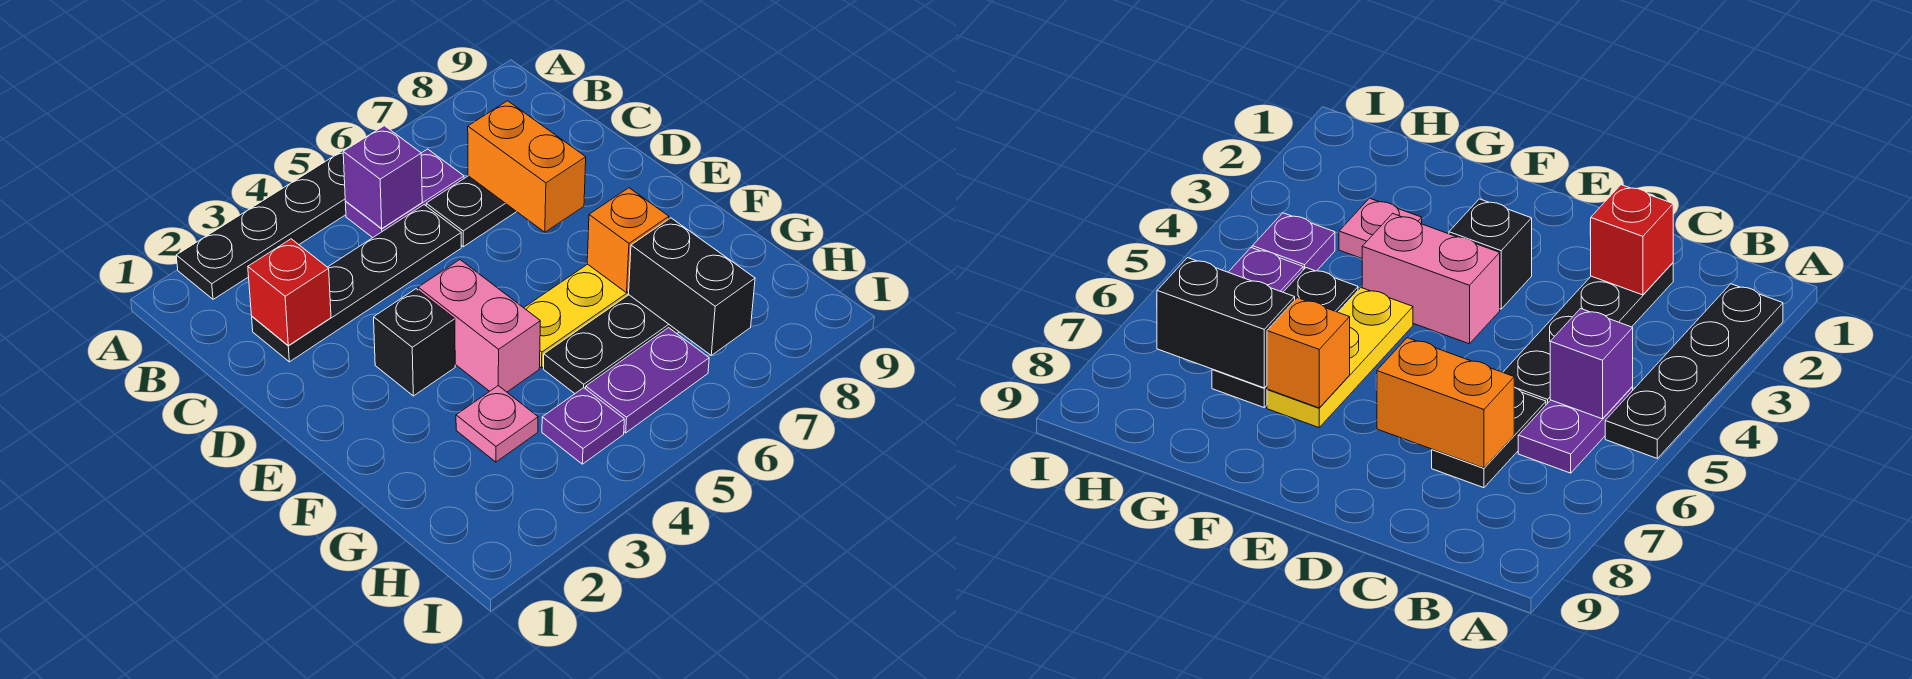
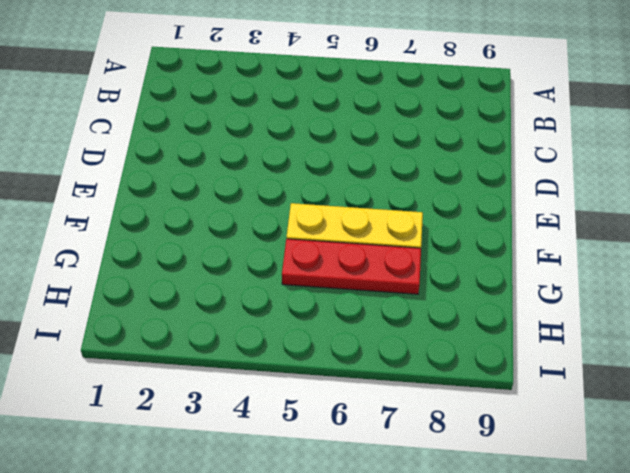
red 1x3 plate [282,239,421,294] -> black 1x3 plate [544,295,679,393]
none -> black 1x4 plate [176,147,349,299]
none -> purple 1x2 plate [345,149,464,238]
none -> black 1x4 plate [252,205,461,362]

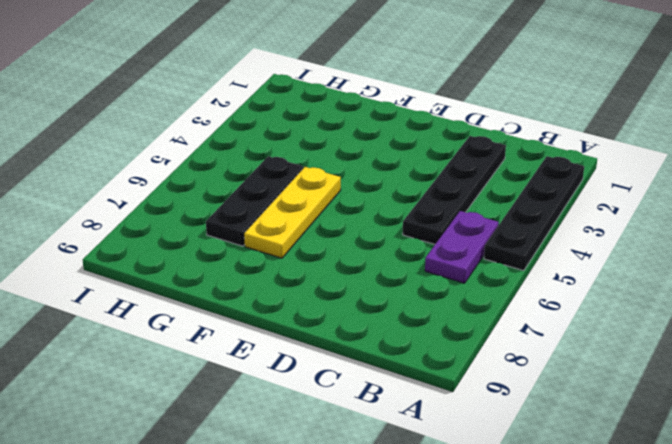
none -> black 1x2 plate [426,176,516,247]
none -> black 1x1 brick [374,289,455,396]
none -> pink 1x2 brick [418,260,540,392]

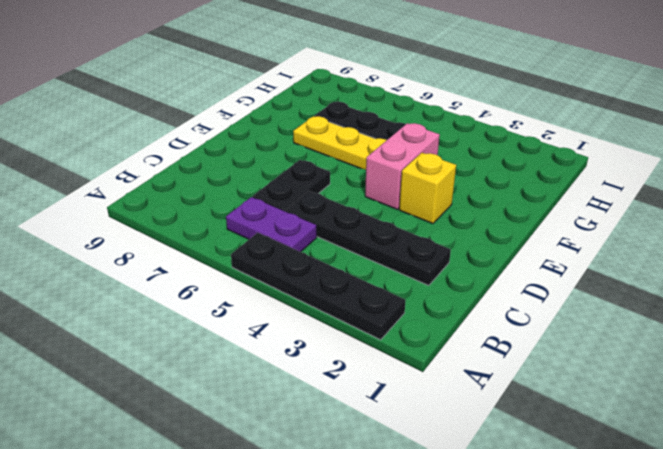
black 1x2 plate [253,160,330,211] -> black 1x2 plate turned to [426,176,516,247]
yellow 1x1 brick [399,153,456,224] -> black 1x1 brick [374,289,455,396]
none -> pink 1x1 plate [456,386,538,462]
none -> purple 1x1 plate [542,388,624,464]
none -> purple 1x2 plate [586,328,709,433]

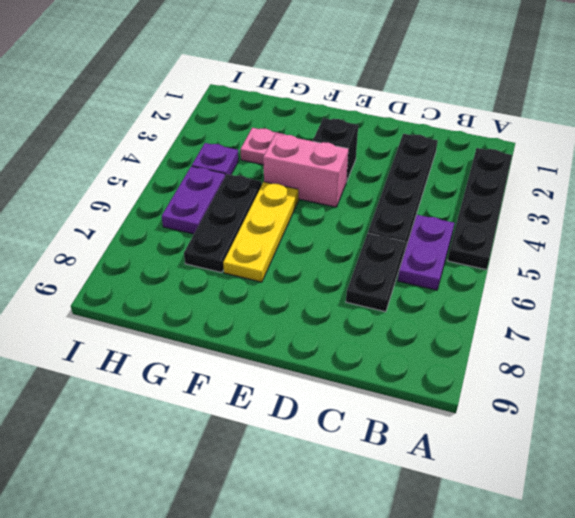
none -> purple 1x1 brick [343,126,422,229]
none -> red 1x1 brick [248,239,331,346]
none -> orange 1x2 brick [468,101,586,232]

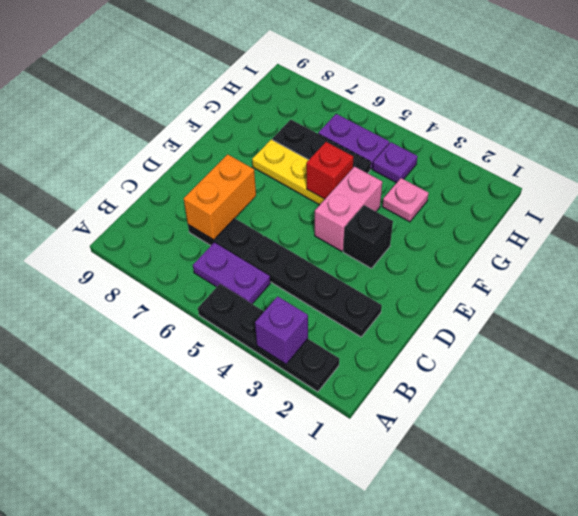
purple 1x1 brick [255,296,308,364] -> purple 1x1 brick moved to [343,126,422,229]
red 1x1 brick [306,142,354,199] -> red 1x1 brick moved to [248,239,331,346]
none -> orange 1x1 brick [587,188,669,293]
none -> black 1x2 brick [629,218,755,356]

